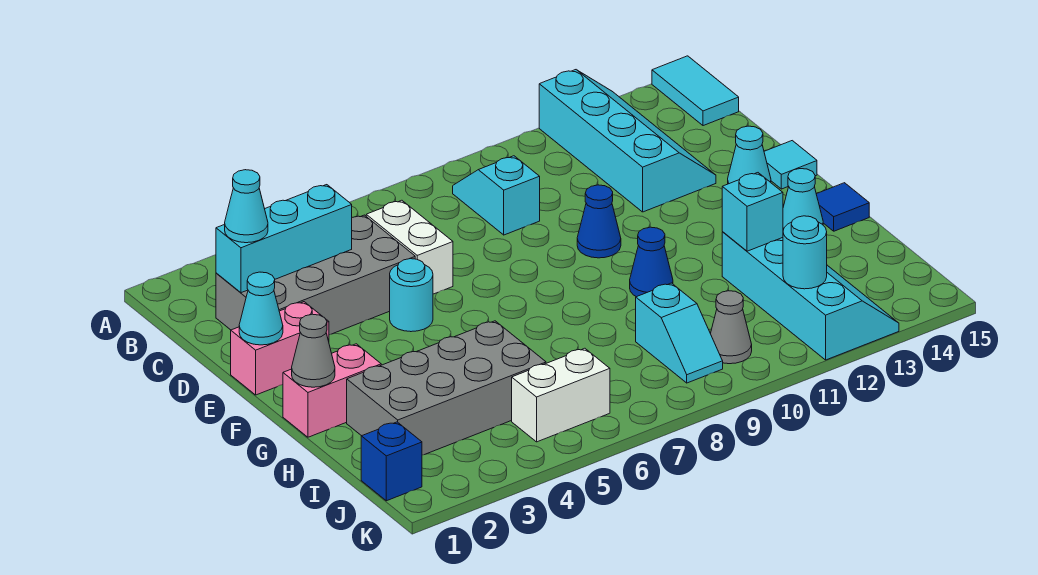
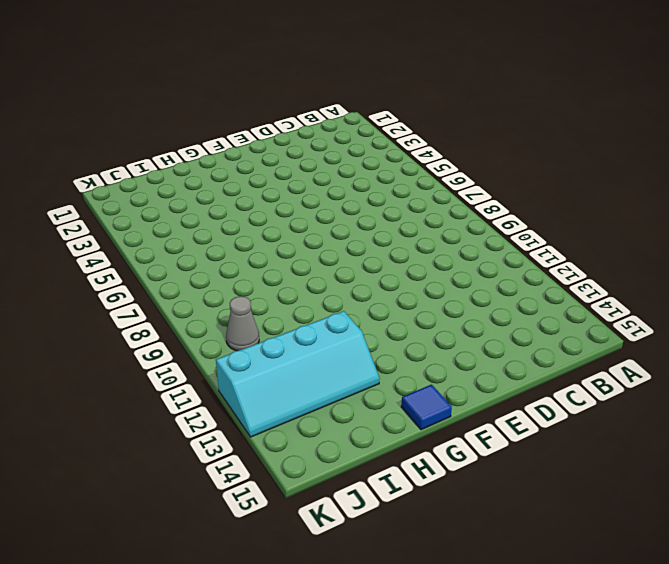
none -> cyan 2x4 slope [539,70,716,212]
none -> cyan 1x2 tile [652,56,739,126]
none -> cyan 1x2 slope [453,156,540,235]

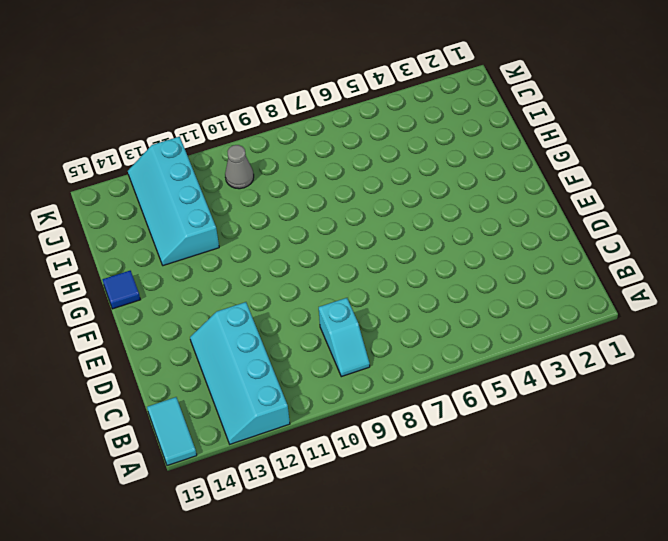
none -> grey 2x4 brick [216,215,415,335]
none -> white 1x2 brick [366,200,453,294]
none -> pink 1x2 brick [231,302,329,395]

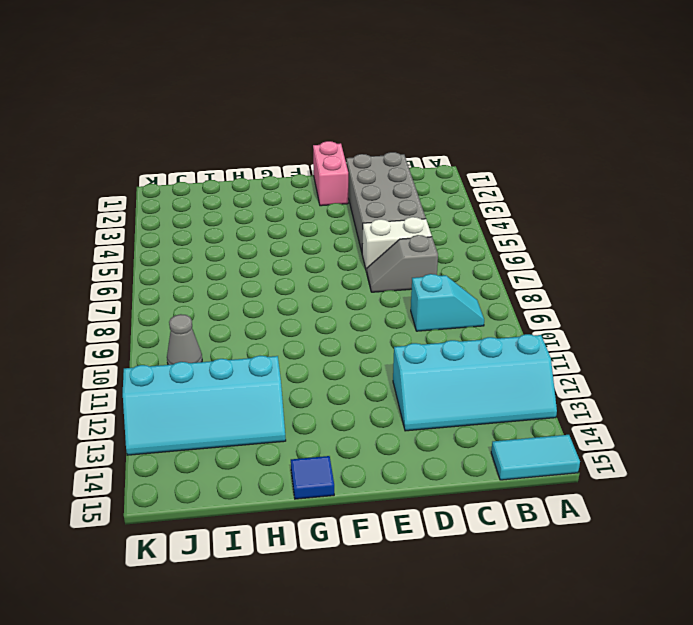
grey 1x2 slope [367,235,438,292] -> none
none -> cyan 1x1 round brick [390,259,433,332]
none -> blue 1x1 cone [577,185,621,258]
none -> cyan 1x1 cone [728,126,771,184]

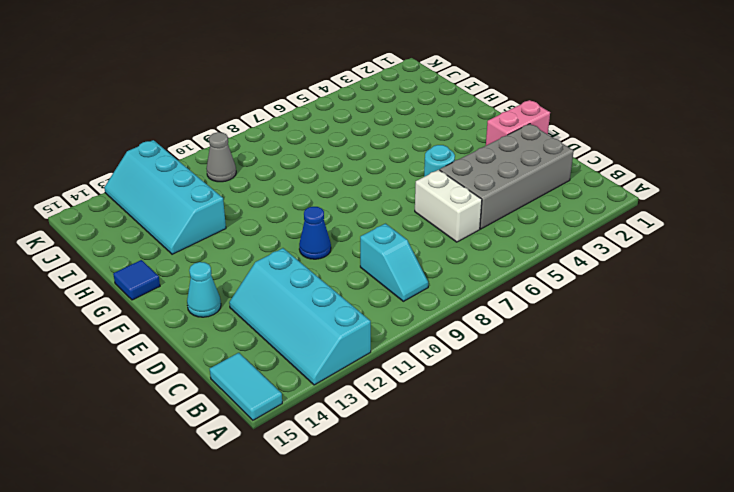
none -> cyan 1x1 tile [764,141,817,189]
none -> pink 1x2 brick [283,344,381,437]
none -> blue 1x1 cone [630,227,673,297]

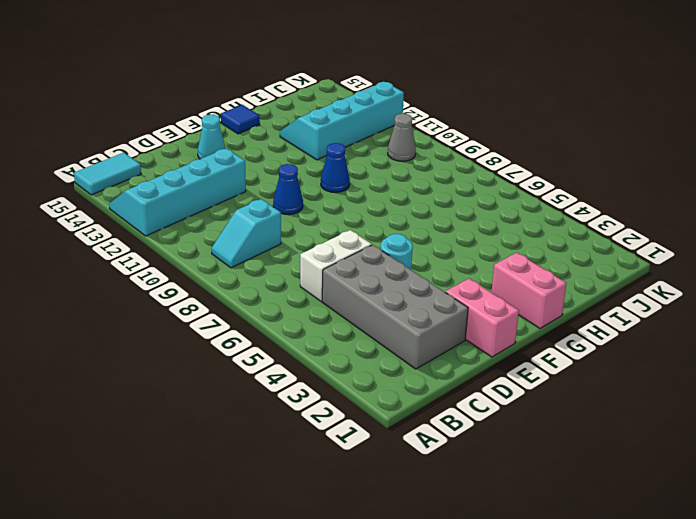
none -> cyan 1x1 tile [764,141,817,189]
none -> cyan 1x1 cone [783,169,823,230]
none -> grey 2x4 brick [347,321,546,455]

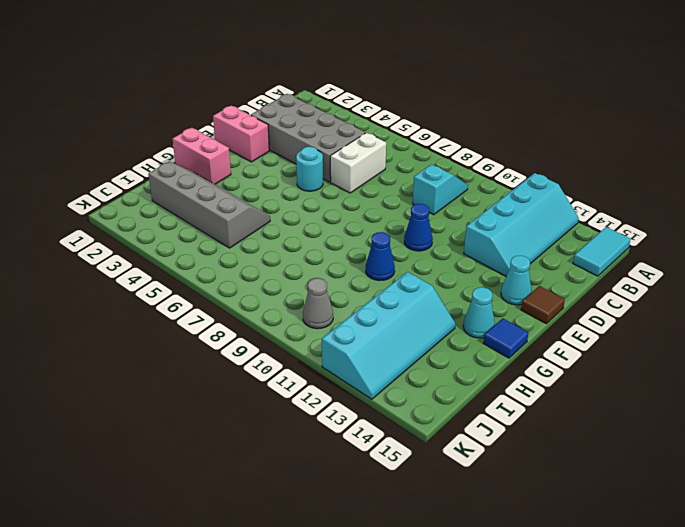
brown 1x1 tile [521,286,565,323] -> cyan 1x1 tile [764,141,817,189]
grey 2x4 slope [148,161,270,248] -> grey 2x4 brick [347,321,546,455]
none -> cyan 1x2 slope [636,283,723,383]
none -> blue 1x1 brick [361,422,422,501]
none -> white 1x2 brick [512,348,610,442]

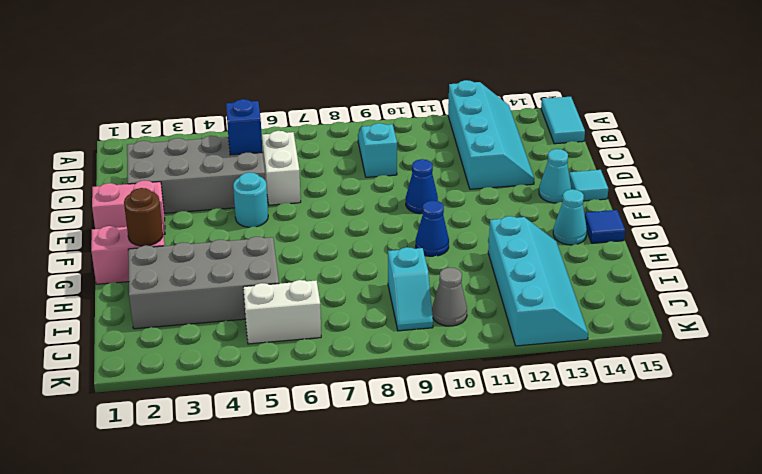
blue 1x1 brick [226,99,263,155] -> blue 1x1 brick moved to [361,422,422,501]
brown 1x1 round brick [124,188,163,246] -> none
none -> cyan 1x3 brick [216,185,352,293]
none -> cyan 1x1 cone [239,272,283,345]
none -> grey 1x1 cone [292,314,335,387]

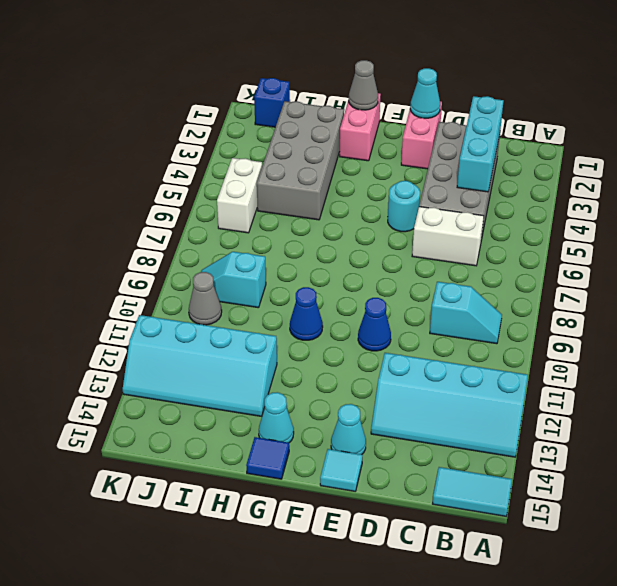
none -> cyan 1x1 brick [722,173,783,251]
none -> cyan 1x1 round brick [783,216,827,289]
none -> cyan 1x1 cone [225,170,268,243]

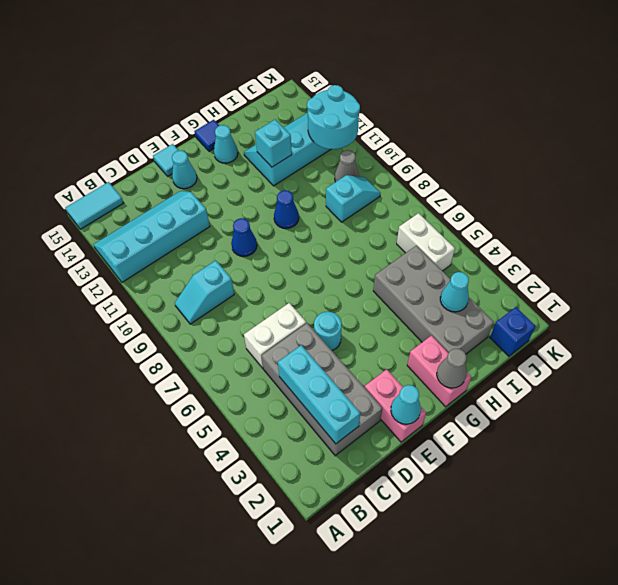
cyan 1x1 cone [440,272,469,312] -> cyan 1x1 cone moved to [225,170,268,243]
cyan 2x2 round brick [307,85,360,149] -> cyan 1x1 round brick [783,216,827,289]

